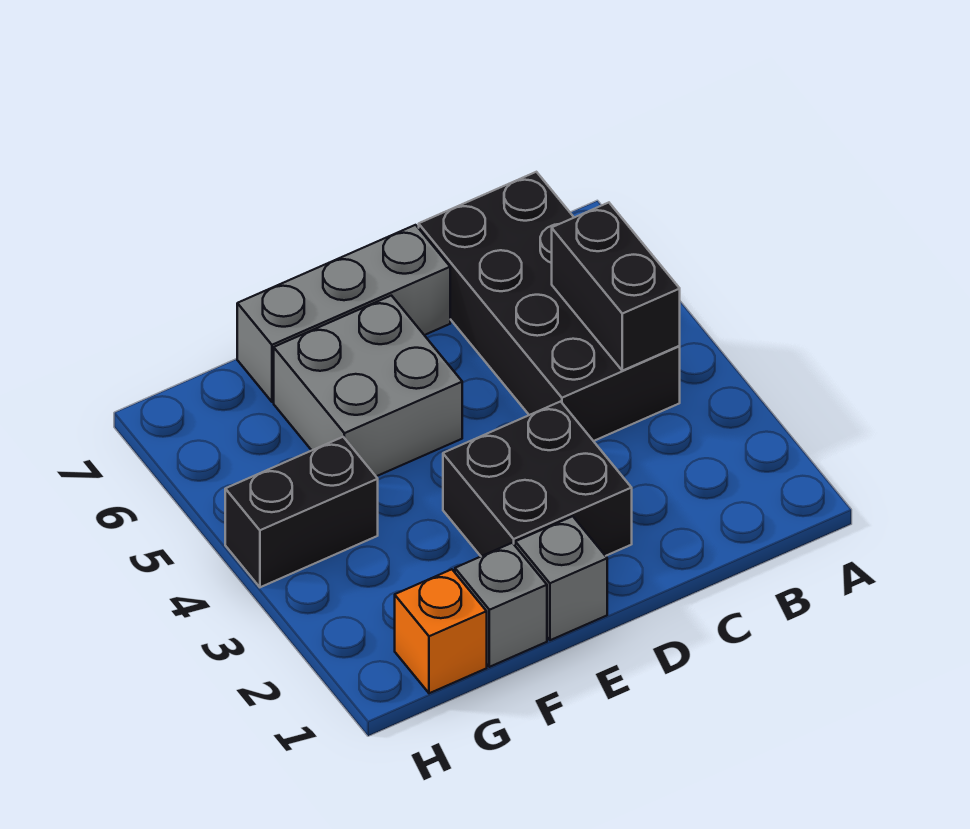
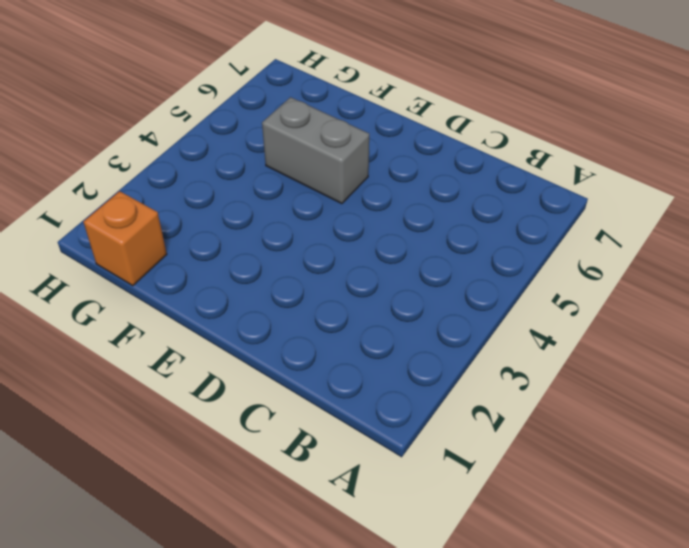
grey 1x2 brick [262,97,369,204] -> grey 2x2 brick [274,296,462,476]
none -> black 2x4 brick [419,172,680,441]
none -> black 2x2 brick [443,401,632,556]

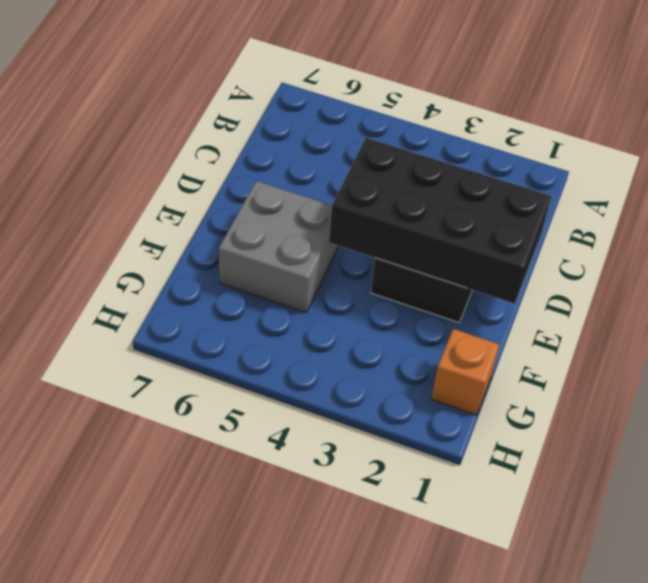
black 2x4 brick [329,138,551,304] -> black 2x4 brick moved to [419,172,680,441]
none -> grey 1x3 brick [237,225,450,402]
none -> grey 1x1 brick [515,516,607,640]

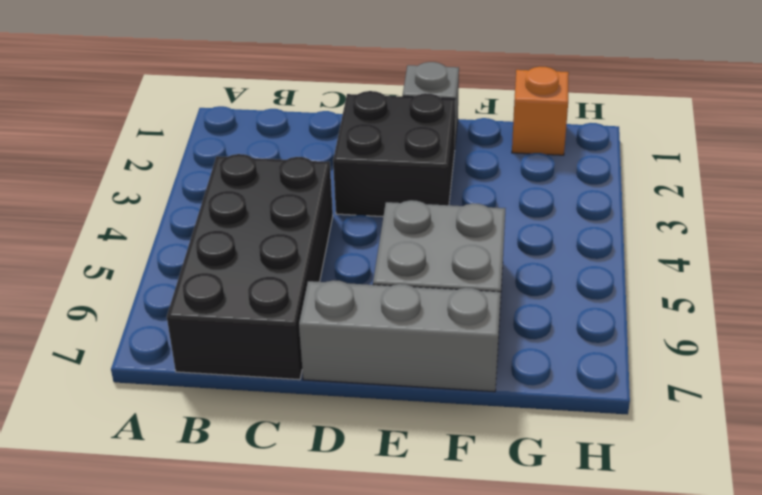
none -> grey 1x1 brick [455,543,547,667]
none -> black 1x2 brick [225,437,378,587]

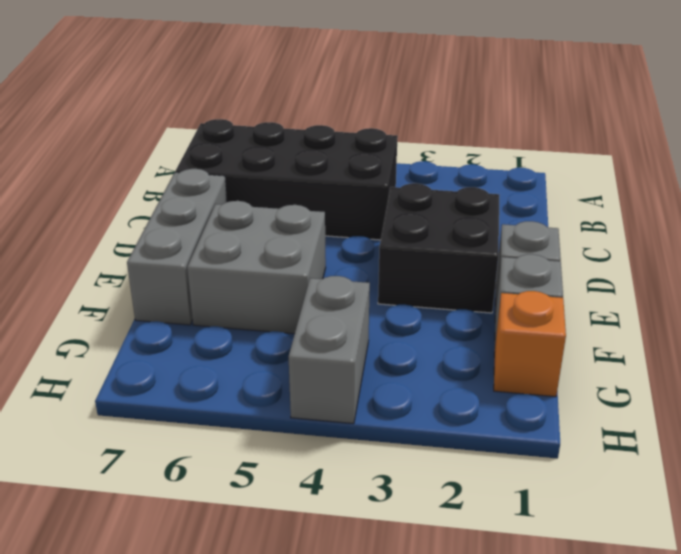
grey 1x2 brick [289,276,370,424] -> black 1x2 brick [225,437,378,587]
none -> black 1x2 brick [552,203,680,371]

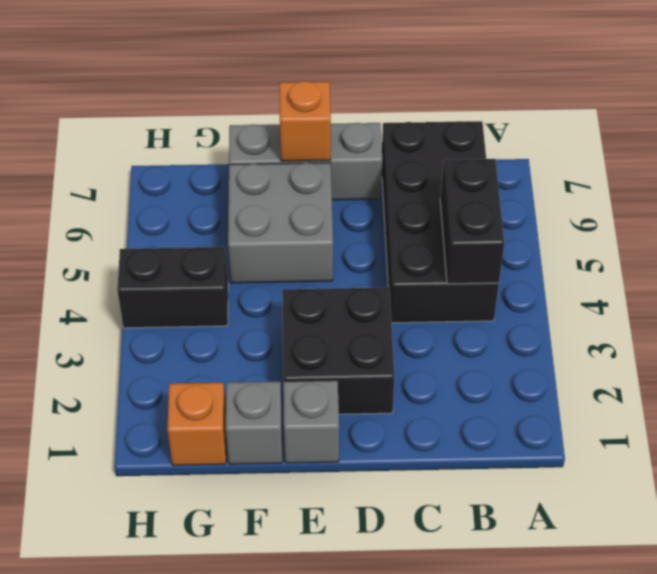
orange 1x1 brick [279,81,331,161] -> none

